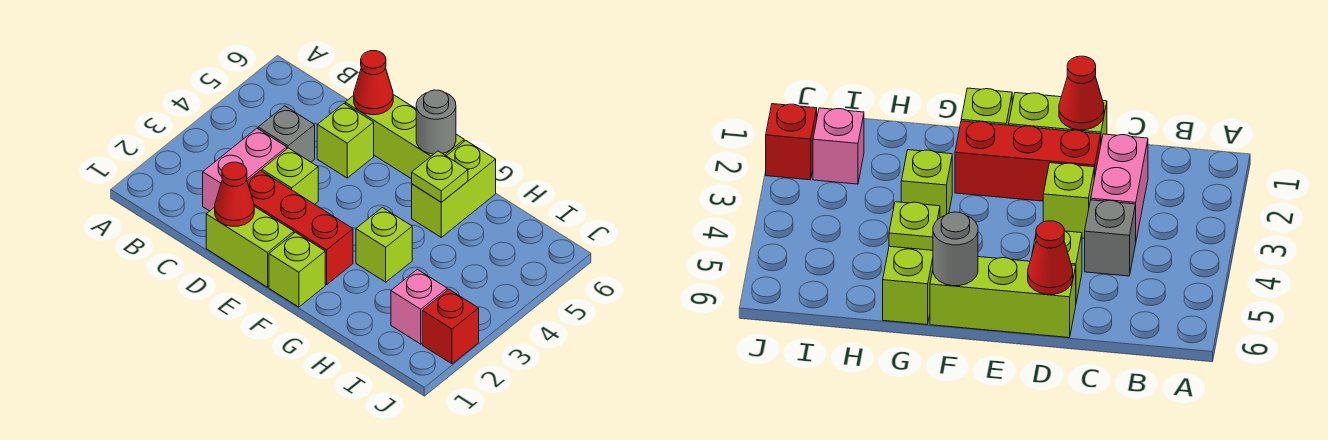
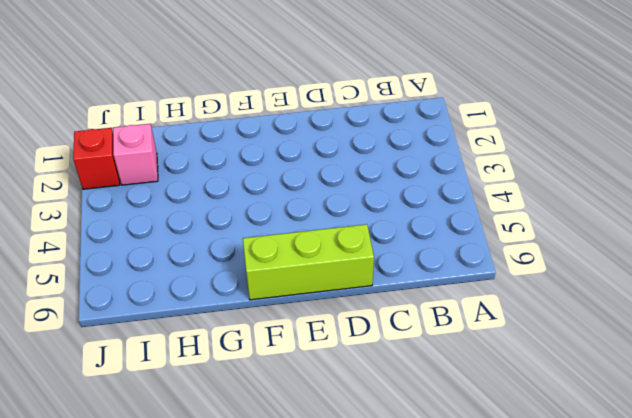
none -> pink 1x2 brick [203,128,287,211]
none -> grey 1x1 brick [258,106,315,162]
none -> lime 1x2 brick [206,206,294,287]

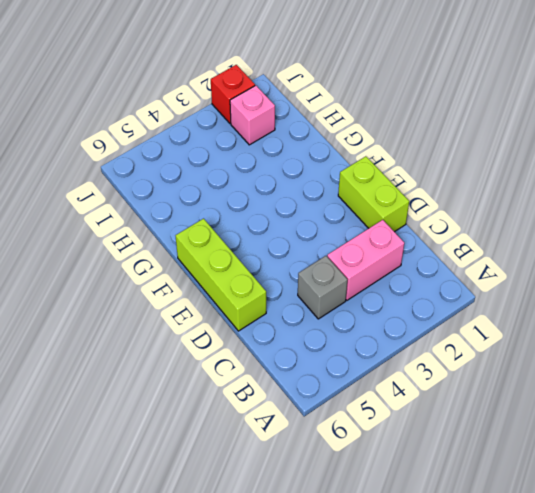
none -> red 1x3 brick [247,170,353,285]
none -> lime 1x1 brick [262,148,318,204]
none -> lime 1x1 brick [317,104,374,178]

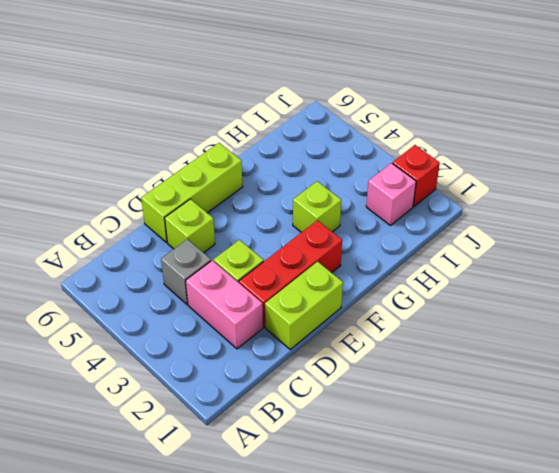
none -> lime 1x1 brick [269,232,325,307]
none -> lime 1x2 brick [412,140,496,237]
none -> red 1x1 cone [215,162,254,226]

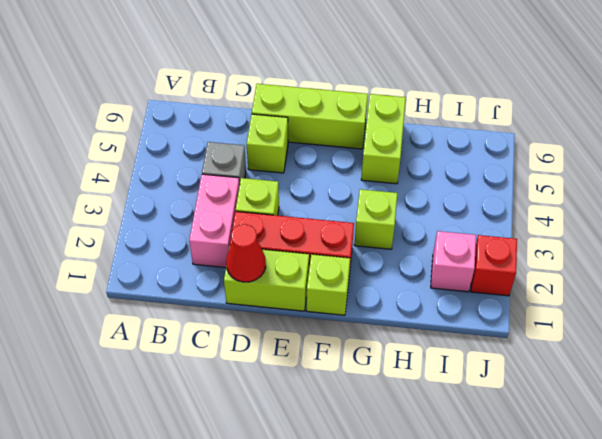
none -> red 1x1 cone [354,51,393,115]
none -> grey 1x1 round brick [416,90,456,154]
none -> lime 1x1 plate [412,151,468,202]

